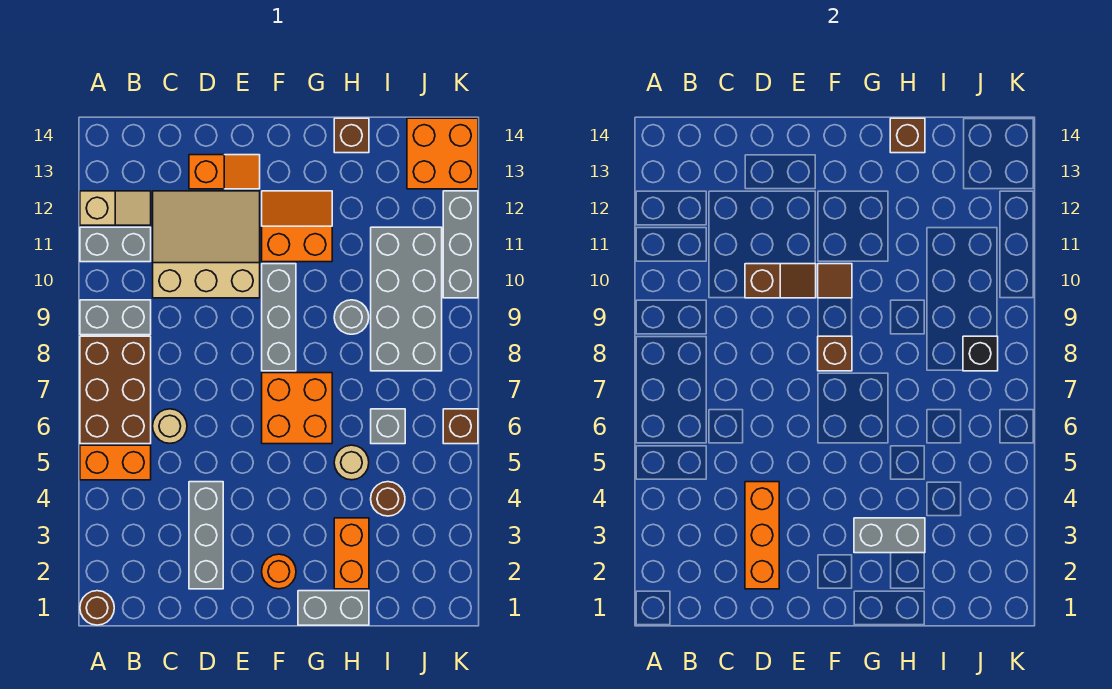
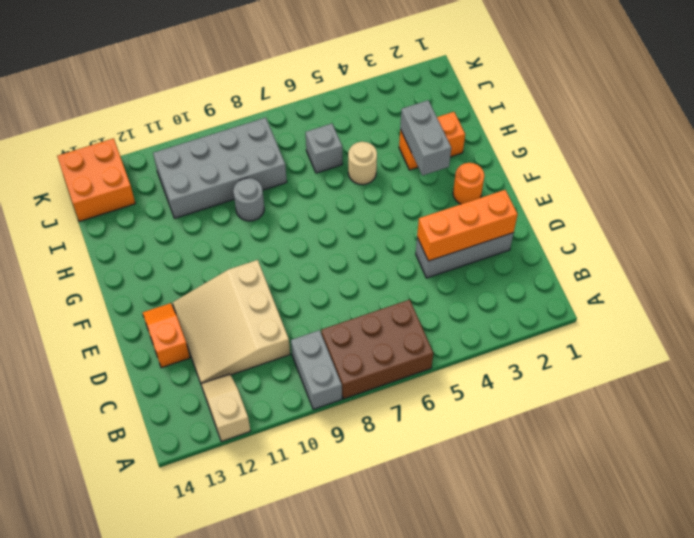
none -> brown 1x1 round brick [80,591,114,625]
none -> orange 1x2 brick [80,445,151,480]
none -> grey 1x2 brick [80,227,151,262]
none -> tan 1x1 round brick [153,409,187,443]

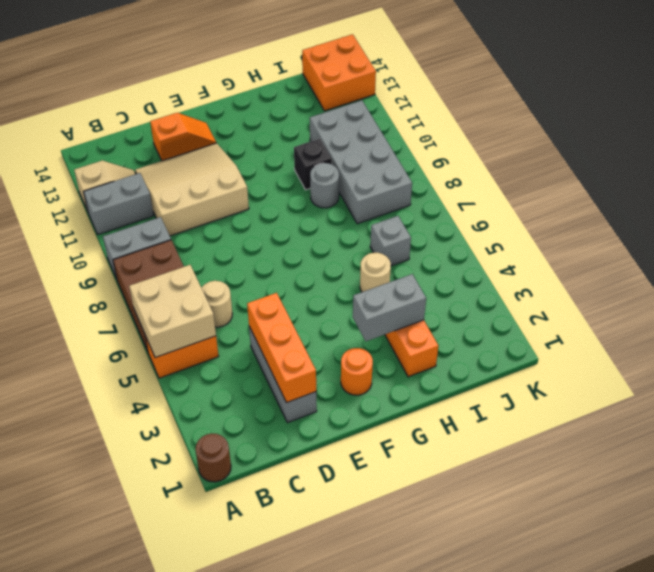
tan 2x2 brick [129,265,216,358] -> none
black 1x1 brick [294,139,332,190] -> black 1x1 brick moved to [963,336,998,371]
none -> orange 2x2 brick [262,373,332,444]
none -> grey 1x3 brick [262,264,296,371]
none -> orange 2x2 slope [262,191,332,262]
none -> grey 1x2 brick [298,591,369,625]

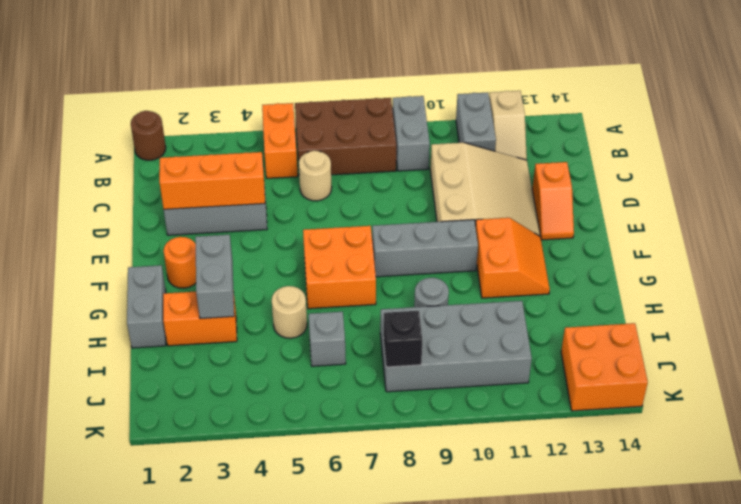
none -> brown 1x1 brick [334,118,369,153]
none -> brown 1x1 round brick [371,482,405,516]
none -> brown 1x1 brick [443,409,478,444]
none -> grey 1x3 brick [443,191,478,298]

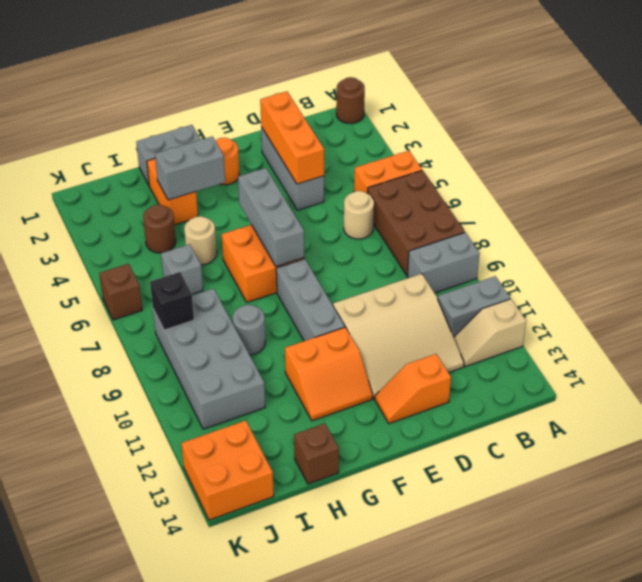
grey 1x3 brick [238,168,304,267] -> grey 1x3 brick moved to [443,191,478,298]
none -> brown 1x2 slope [745,264,816,298]
none -> brown 1x1 brick [818,336,852,371]
none -> brown 1x1 tile [818,264,852,298]
none -> brown 1x1 brick [890,118,925,153]

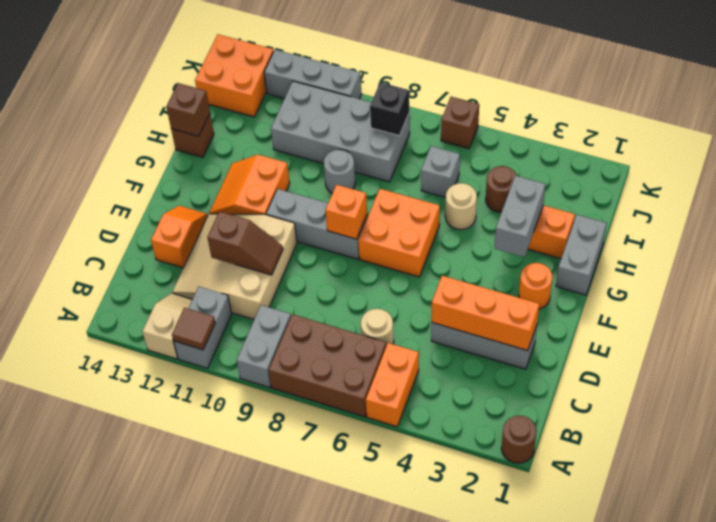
brown 1x1 tile [172,308,215,350] -> brown 1x1 tile moved to [818,264,852,298]
brown 1x2 slope [207,212,283,275] -> brown 1x2 slope turned to [745,264,816,298]
orange 1x1 brick [325,185,367,239] -> brown 1x1 brick [818,336,852,371]

